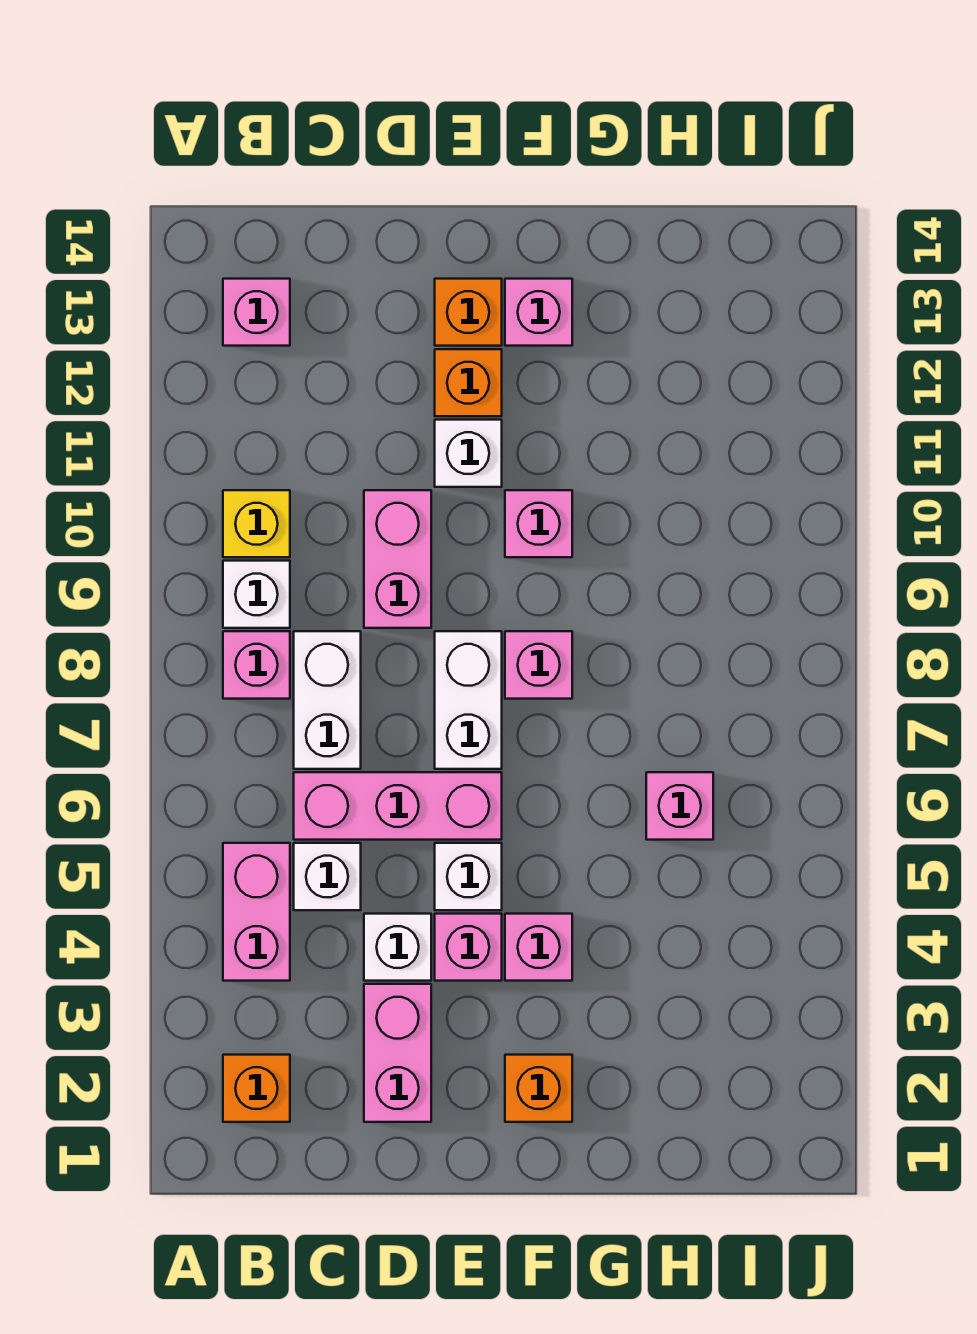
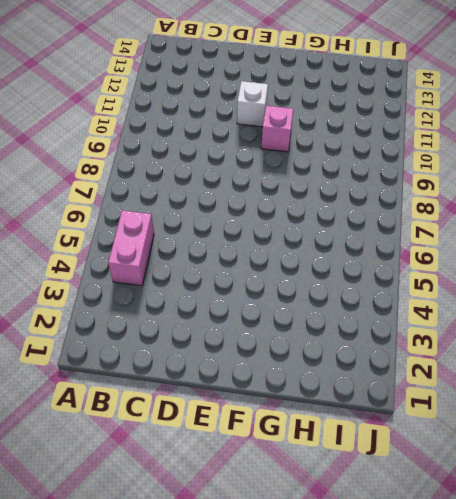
none -> orange 1x1 brick [223,1055,290,1122]
none -> pink 1x1 brick [223,631,290,699]
none -> white 1x1 brick [223,561,290,628]

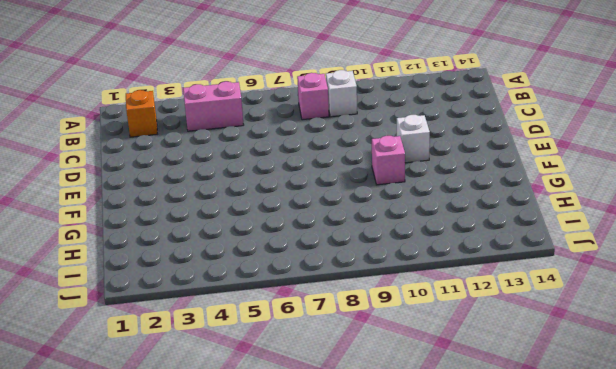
none -> yellow 1x1 brick [223,490,290,557]
none -> pink 1x1 brick [223,279,290,346]
none -> white 1x1 brick [294,843,361,910]

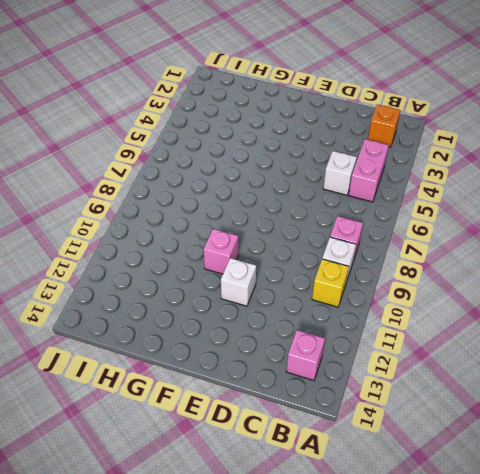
none -> pink 1x3 brick [294,772,502,840]
none -> white 1x2 brick [294,631,361,769]
none -> pink 1x2 brick [364,984,431,1122]

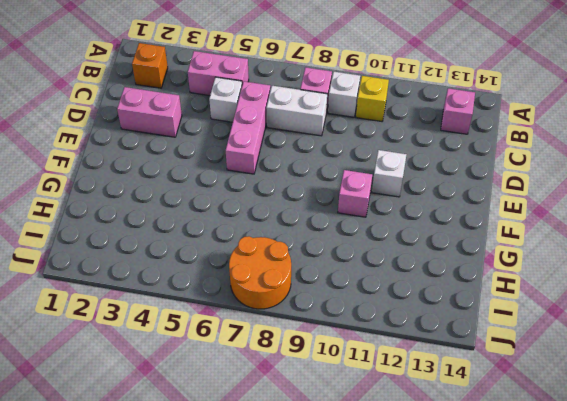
orange 2x2 round brick [229,236,291,309] -> none
none -> white 1x1 brick [364,914,431,981]
none -> pink 1x2 brick [364,490,431,628]
none -> pink 1x1 brick [435,914,502,981]

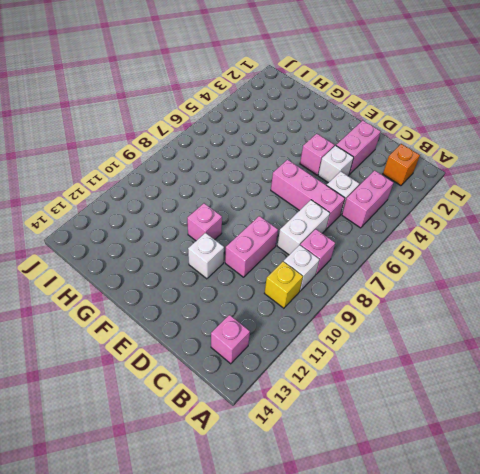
none -> white 1x1 brick [435,843,502,910]
none -> white 1x2 brick [435,631,502,769]
none -> orange 1x1 brick [435,349,502,416]

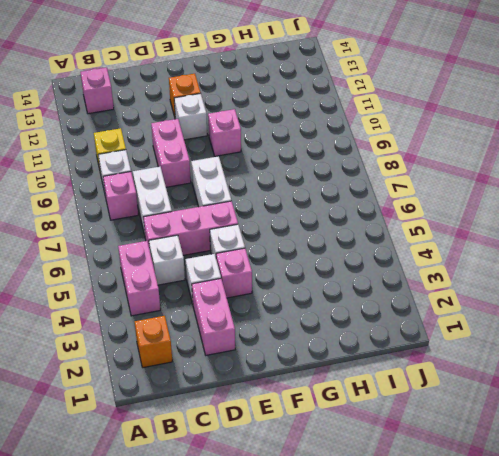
none -> orange 1x1 brick [435,279,502,346]
none -> orange 1x1 brick [505,1055,572,1122]
none -> pink 1x1 brick [505,914,572,981]

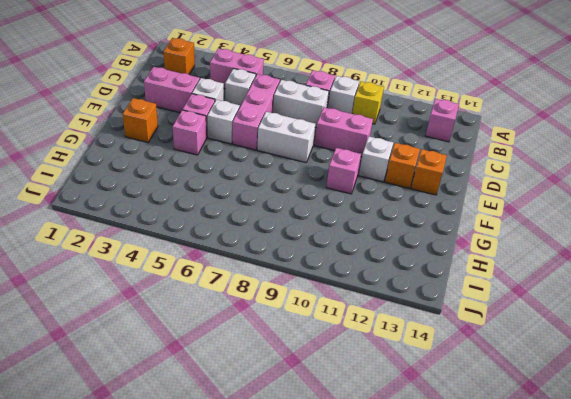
none -> pink 1x1 brick [505,631,572,699]
none -> pink 1x1 brick [505,279,572,346]
none -> pink 1x1 brick [646,772,713,840]

